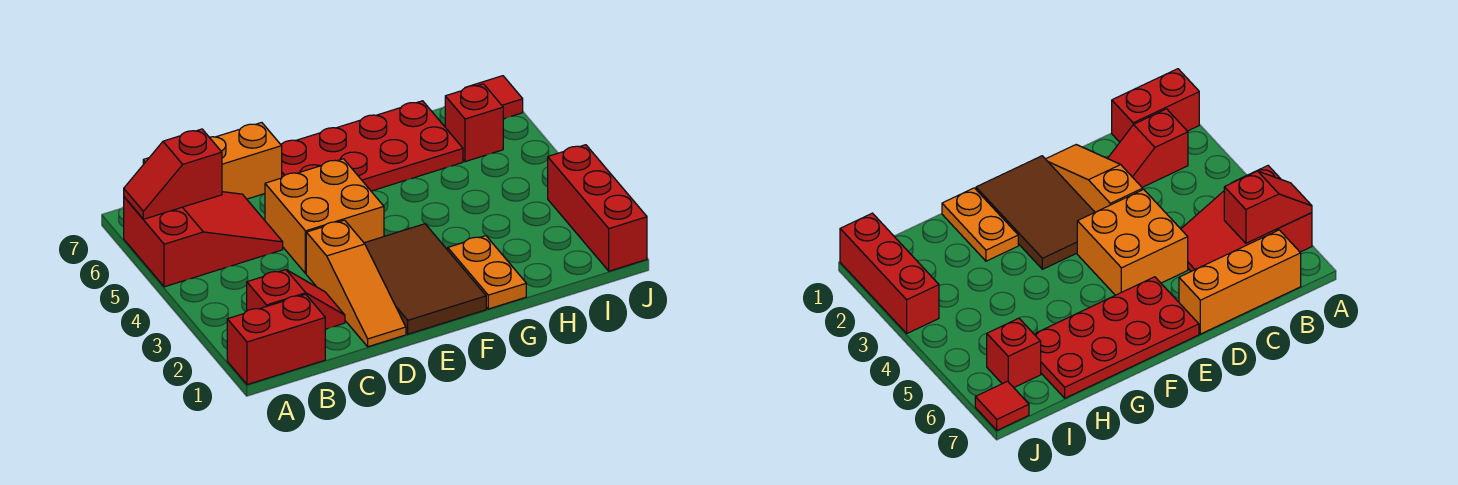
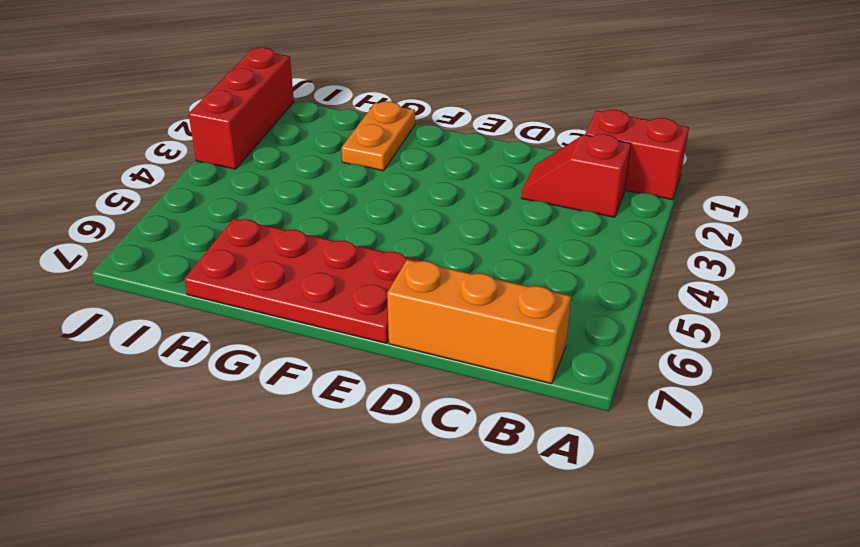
none -> red 2x3 slope [124,192,283,287]
none -> orange 1x3 slope [306,220,406,347]
none -> orange 2x2 brick [265,159,384,274]

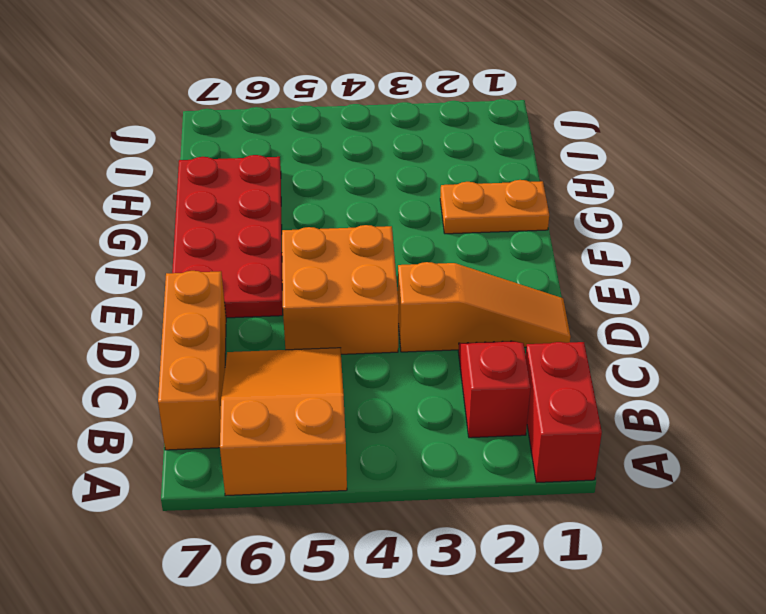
orange 2x3 slope [220,348,347,496] -> red 2x3 slope [124,192,283,287]
none -> brown 2x3 tile [365,224,486,334]
none -> red 1x1 brick [445,84,503,162]
none -> red 1x3 brick [548,145,647,271]

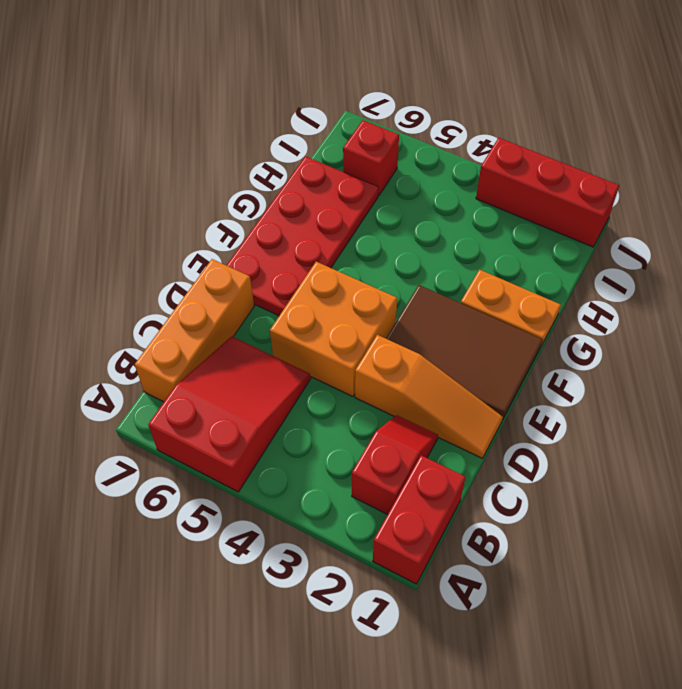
none -> red 1x1 tile [465,76,523,119]
none -> red 1x2 slope [124,129,222,219]

